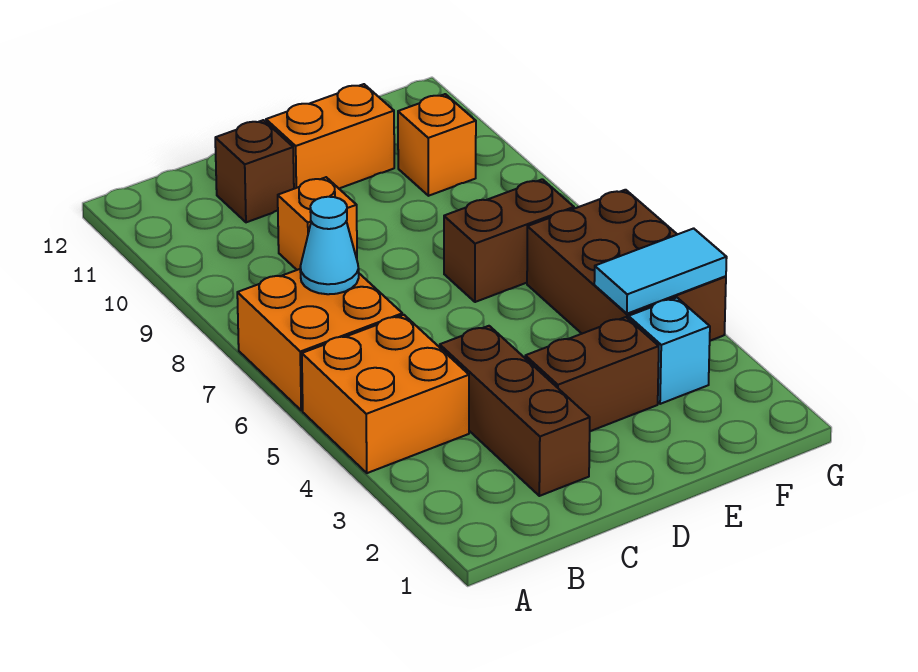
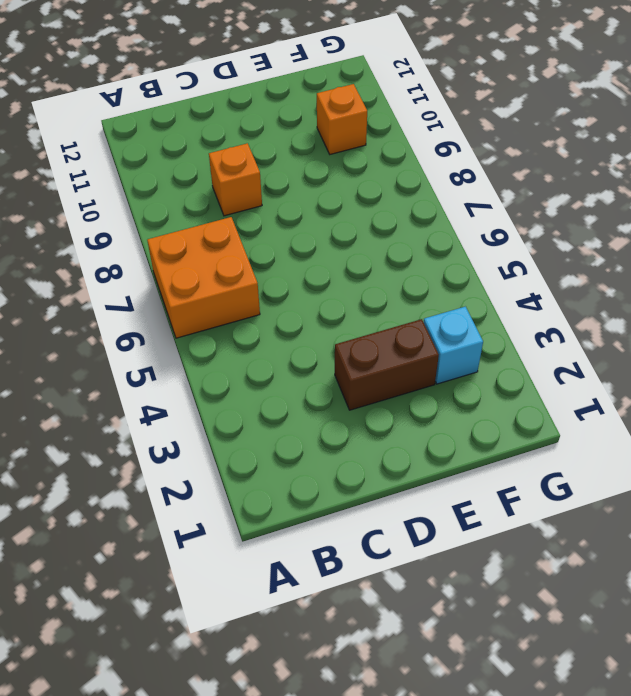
none -> orange 2x2 brick [302,315,469,473]
none -> brown 1x3 brick [440,326,590,496]
none -> brown 1x1 brick [215,120,294,222]

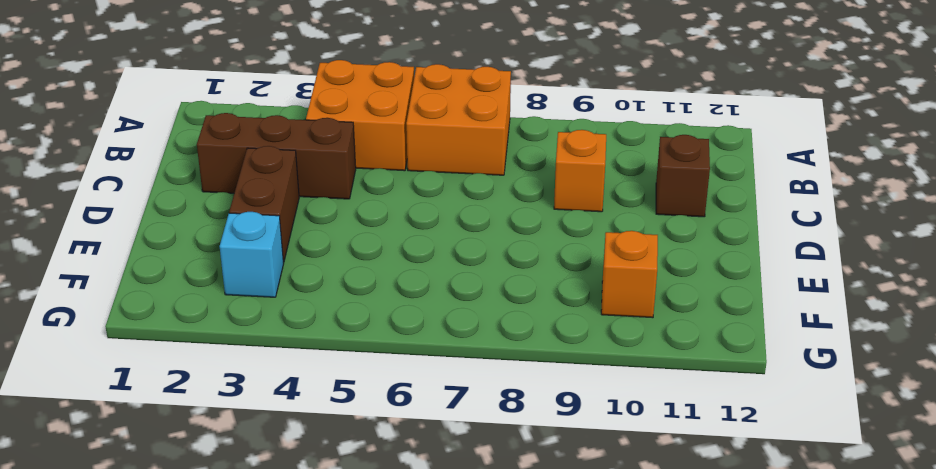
none -> orange 1x2 brick [266,84,394,189]
none -> brown 1x2 brick [444,179,574,302]
none -> brown 2x3 brick [527,190,726,341]

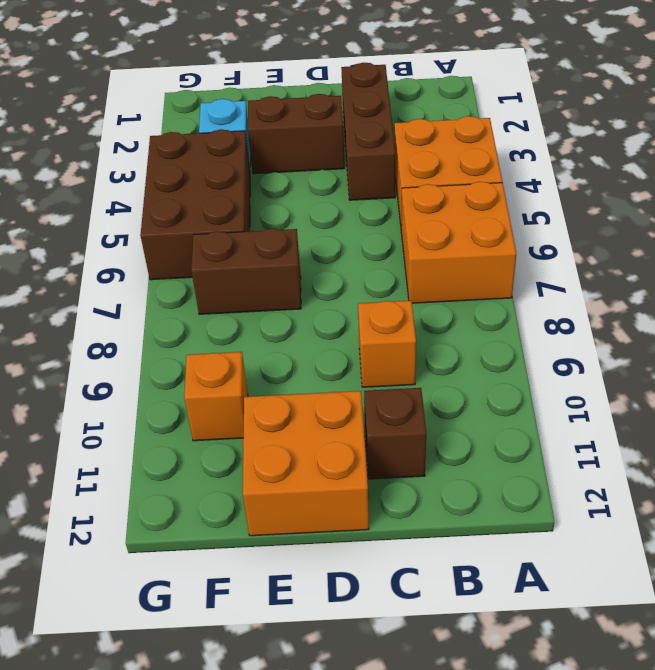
orange 2x2 brick [243,391,369,536] -> orange 1x2 brick [266,84,394,189]
none -> cyan 1x1 cone [300,197,359,294]
none -> cyan 1x2 tile [594,228,727,314]

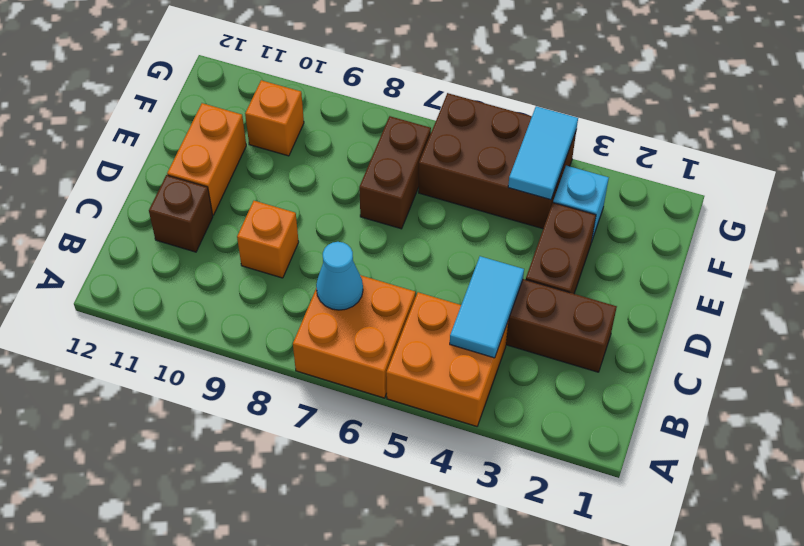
cyan 1x2 tile [450,256,524,358] -> none

